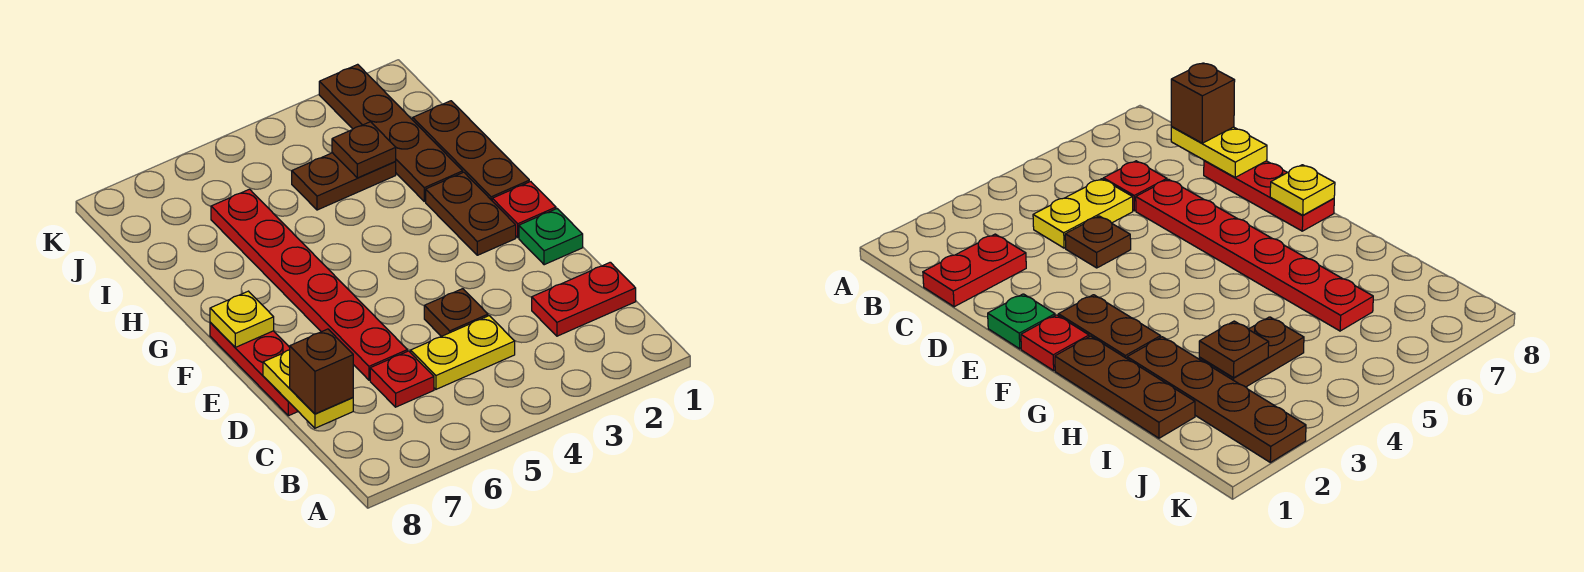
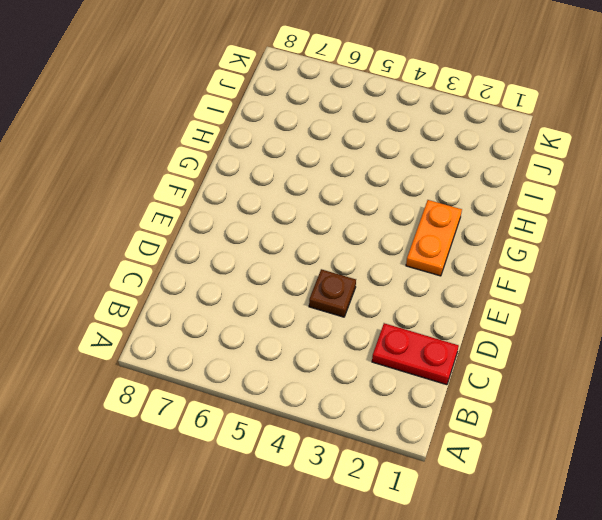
orange 1x2 plate [406,200,462,276] -> brown 1x2 plate [426,172,516,255]
none -> yellow 1x2 plate [411,316,515,389]
none -> red 1x1 plate [370,351,434,407]
none -> red 1x6 plate [211,189,407,380]

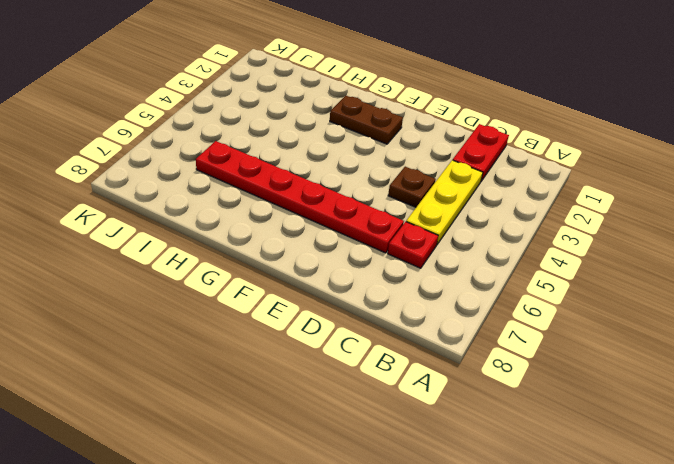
yellow 1x3 plate [406,160,483,244] -> yellow 1x2 plate [411,316,515,389]
none -> red 1x3 plate [210,323,298,416]
none -> green 1x1 plate [519,209,583,265]
none -> red 1x1 plate [492,182,556,237]

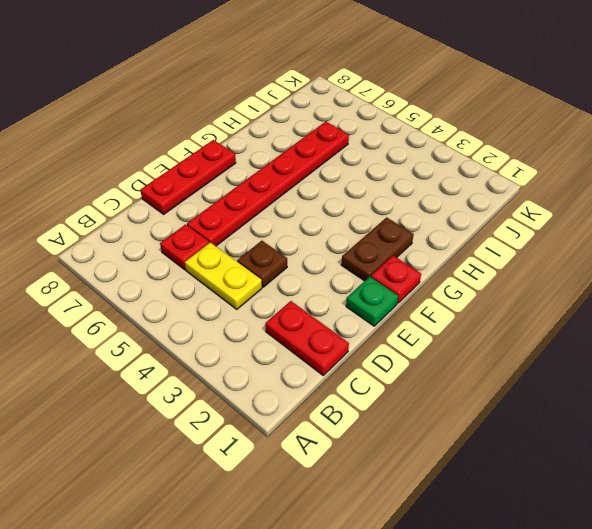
none -> brown 1x3 plate [413,101,529,200]
none -> brown 1x4 plate [319,64,463,201]
none -> brown 1x2 plate [292,153,396,210]

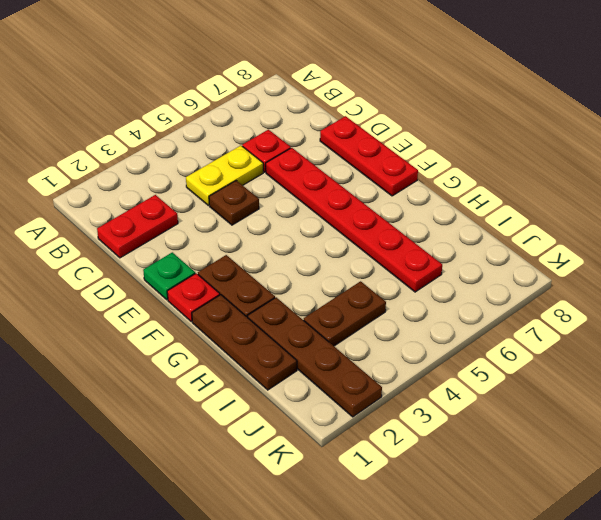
none -> yellow 1x2 plate [263,350,353,428]
none -> yellow 1x1 plate [210,291,274,347]
none -> brown 1x1 plate [332,122,396,178]

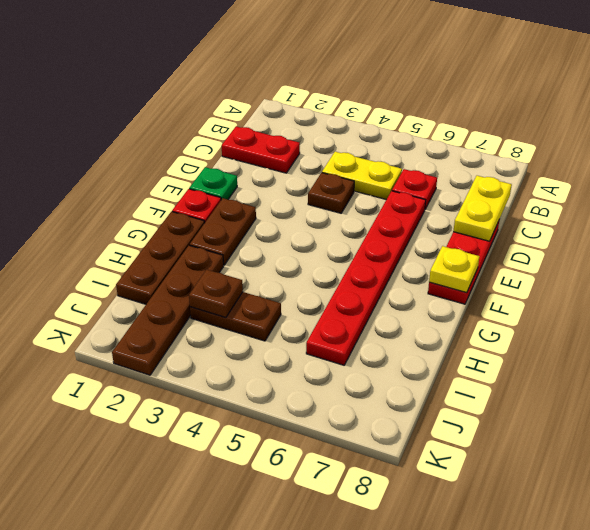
none -> brown 1x1 brick [290,329,353,414]

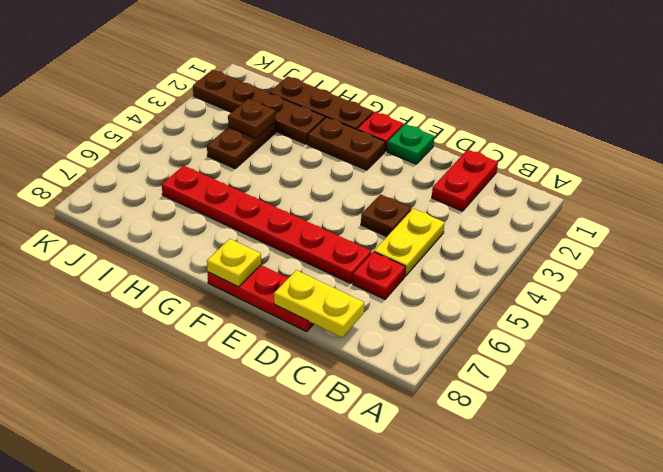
none -> brown 1x1 brick [290,329,353,414]

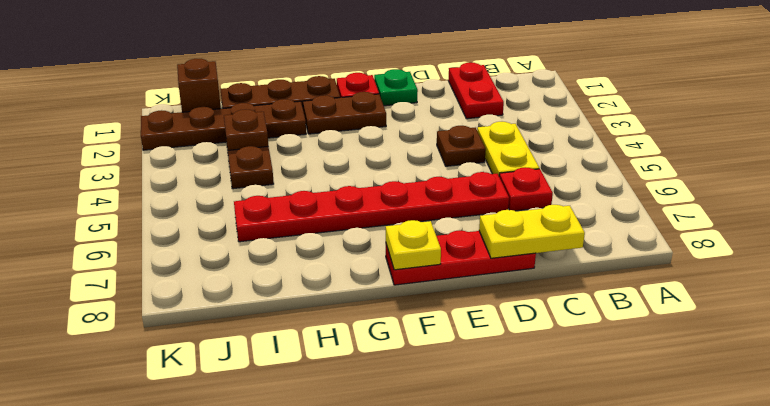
brown 1x1 brick [177,59,221,112] -> brown 1x1 brick moved to [290,329,353,414]

